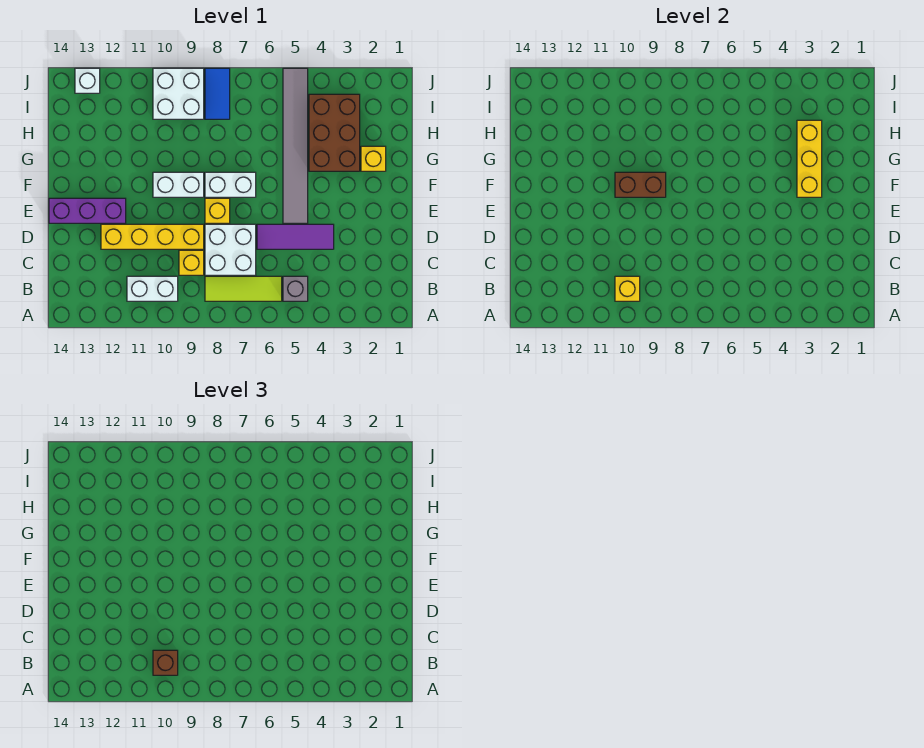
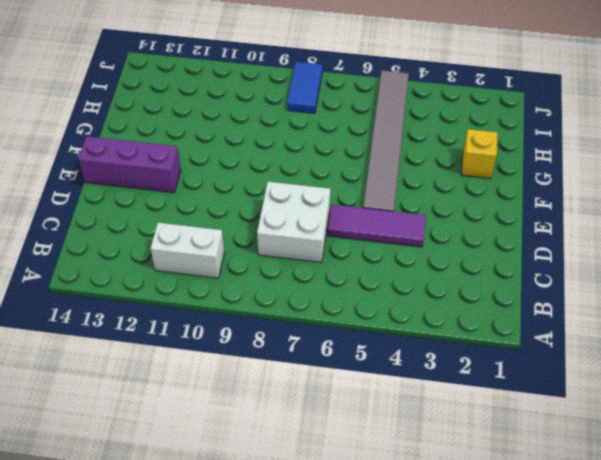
none -> grey 1x1 brick [283,276,308,301]
none -> lime 1x3 tile [205,276,282,301]
none -> yellow 1x1 brick [179,250,204,275]

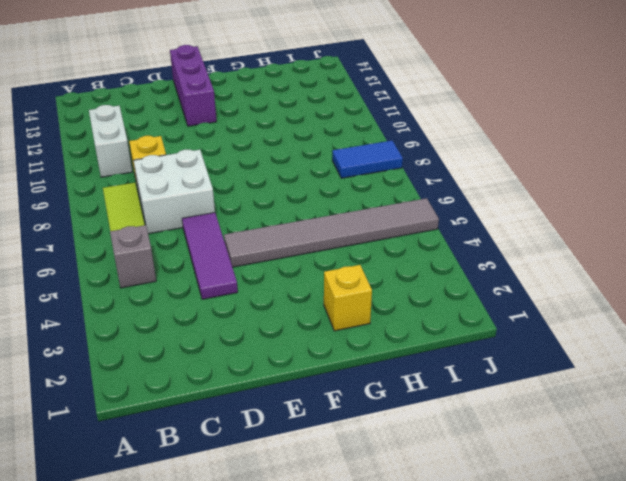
none -> yellow 1x4 brick [101,224,204,249]
none -> yellow 1x1 brick [205,198,230,223]
none -> white 1x2 brick [205,172,256,197]

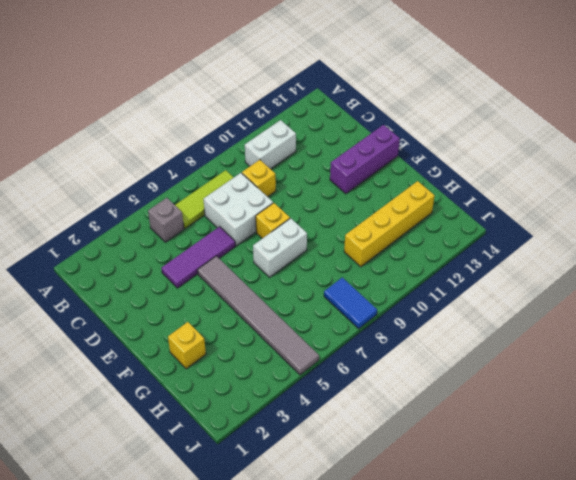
yellow 1x4 brick [344,181,435,267] -> yellow 1x4 brick moved to [101,224,204,249]
none -> white 1x2 brick [153,172,204,197]
none -> brown 2x3 brick [309,94,360,171]
none -> white 2x2 brick [153,68,204,119]

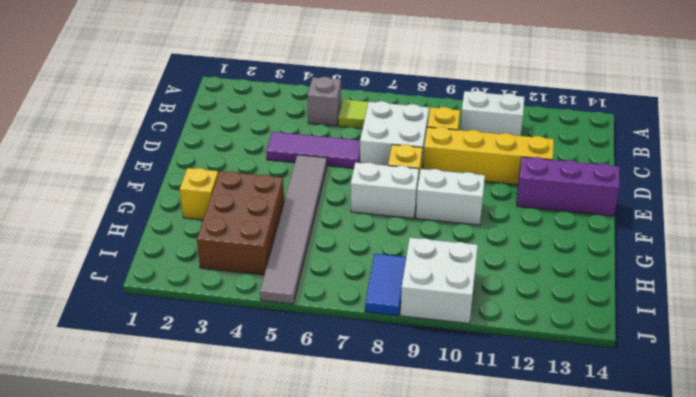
none -> white 1x1 brick [75,68,100,93]
none -> yellow 1x1 brick [615,276,640,301]
none -> yellow 1x3 brick [797,120,822,197]

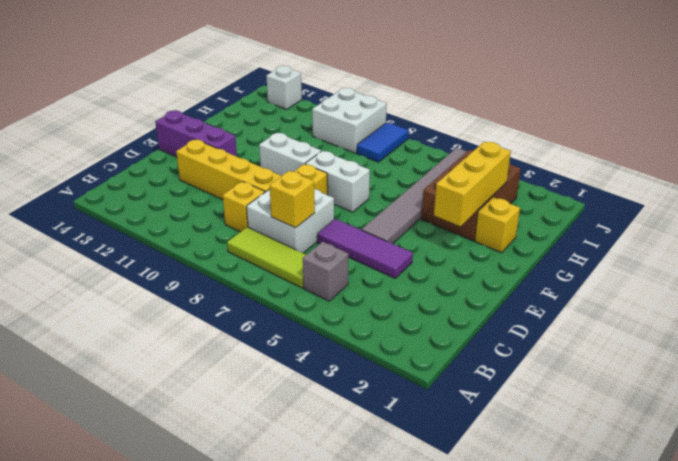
yellow 1x1 brick [270,171,315,228] -> yellow 1x1 brick moved to [615,276,640,301]
none -> white 1x2 brick [127,276,178,301]
none -> brown 1x2 brick [615,172,666,197]
none -> brown 1x1 brick [153,650,178,675]

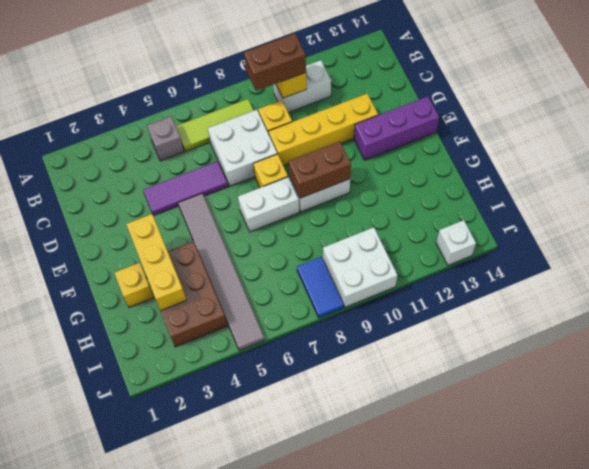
brown 1x2 brick [244,33,306,91] -> brown 1x1 brick [153,650,178,675]

